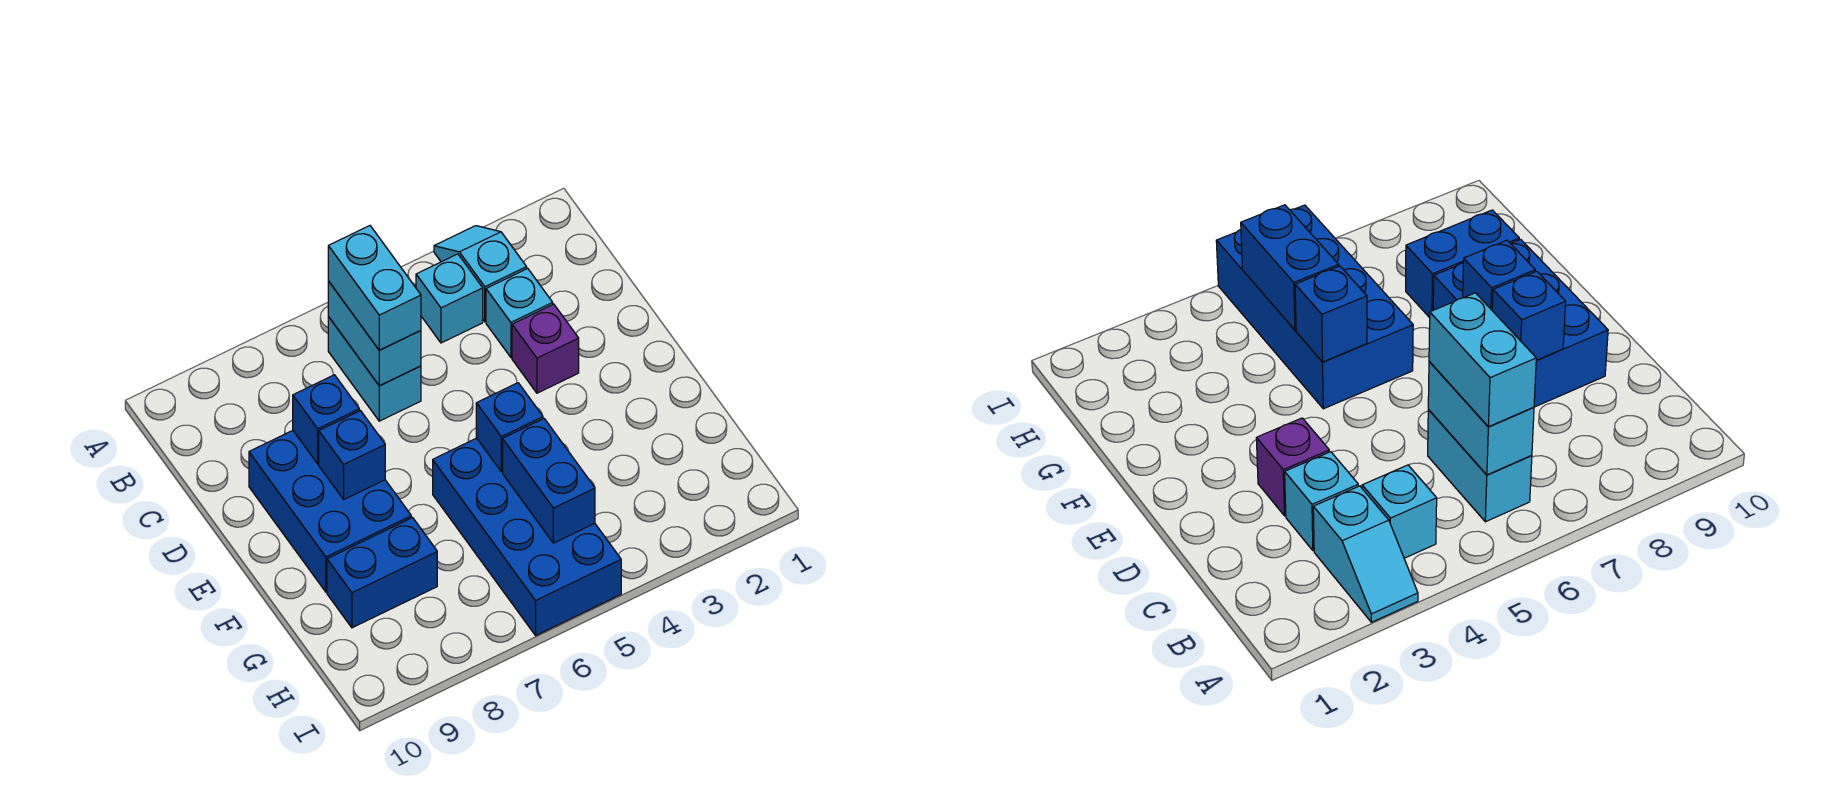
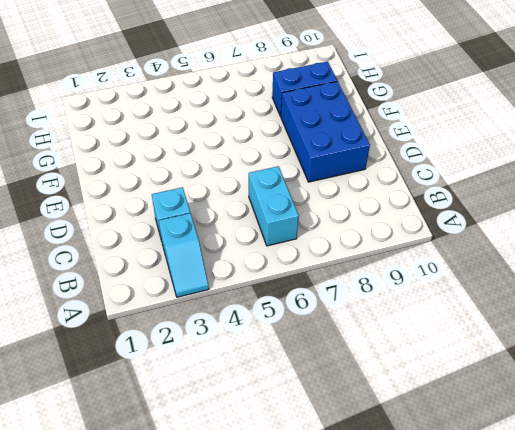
none -> cyan 1x1 brick [416,254,483,343]
none -> purple 1x1 brick [512,304,579,393]
none -> blue 2x4 brick [433,438,621,635]

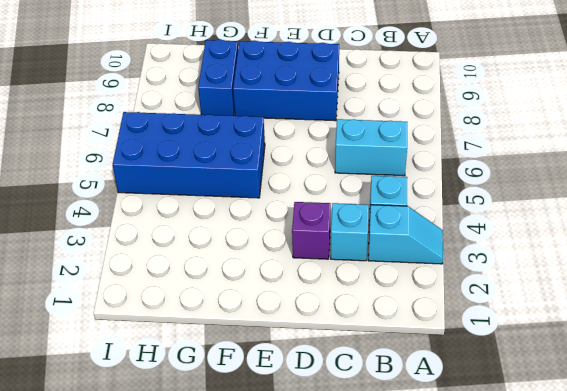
none -> cyan 1x2 brick [328,281,421,386]
none -> blue 1x1 brick [293,375,359,464]
none -> blue 1x1 brick [319,411,385,499]

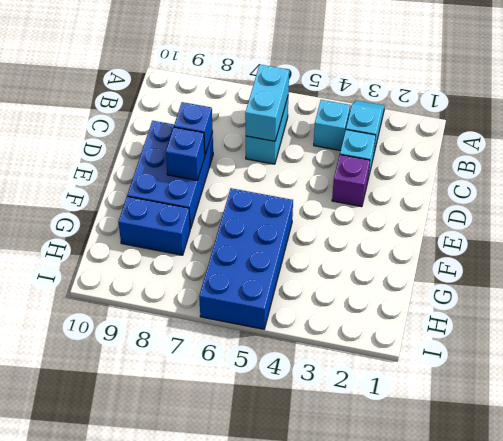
none -> blue 1x1 brick [476,383,543,472]
none -> blue 1x2 brick [503,419,595,543]
none -> cyan 1x2 brick [328,226,421,350]

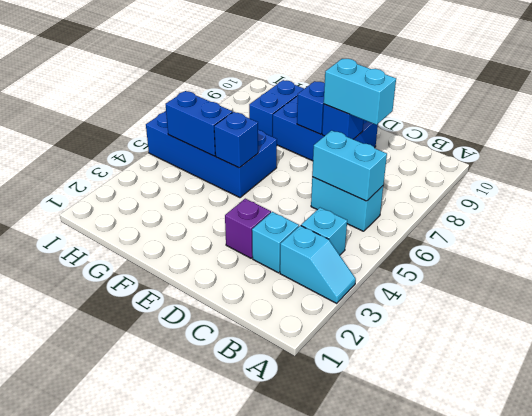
cyan 1x2 brick [324,59,396,125] -> cyan 1x2 brick moved to [328,226,421,350]

